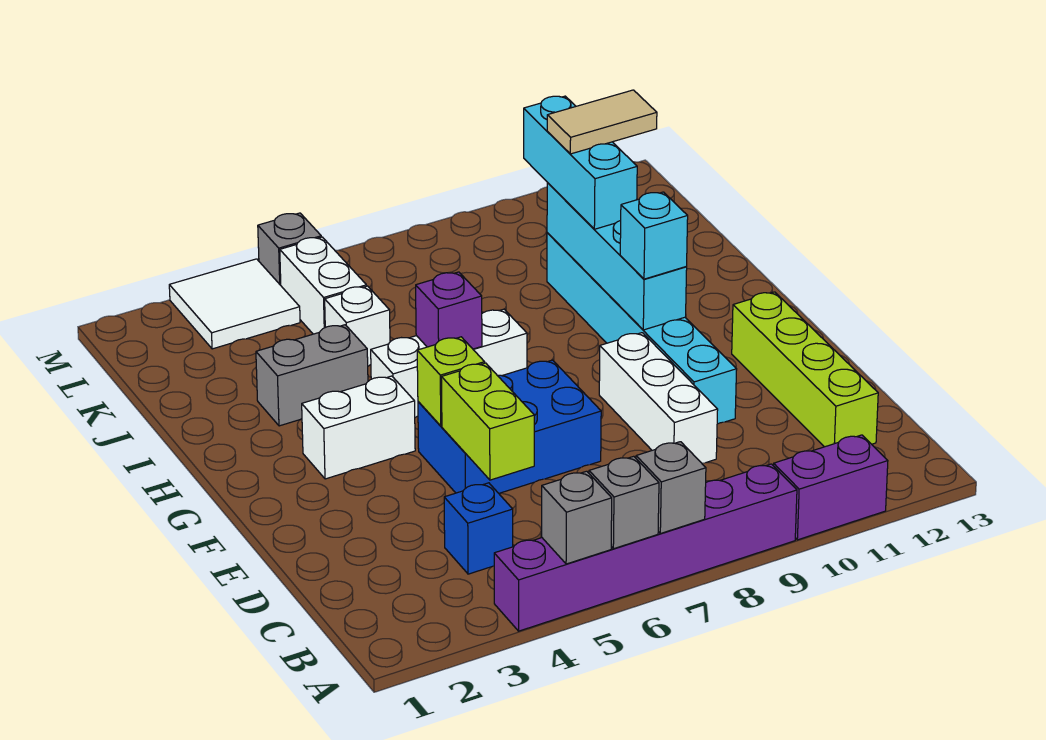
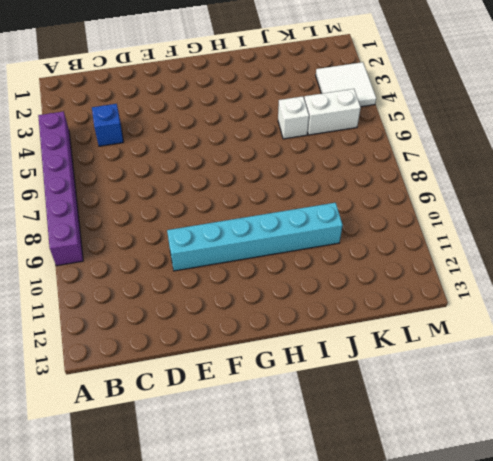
none -> purple 1x2 brick [774,435,888,540]
none -> lime 1x4 brick [732,292,878,447]
none -> white 1x3 brick [599,333,718,463]

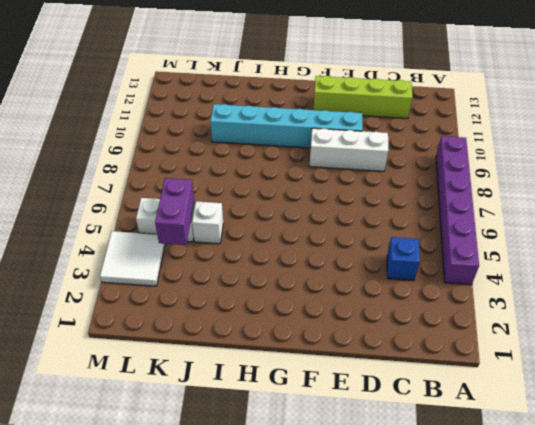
purple 1x2 brick [155,178,194,245] -> purple 1x2 brick moved to [774,435,888,540]
none -> blue 2x3 brick [418,360,601,493]
none -> white 1x2 brick [302,376,415,479]
none -> white 1x3 brick [371,309,527,417]

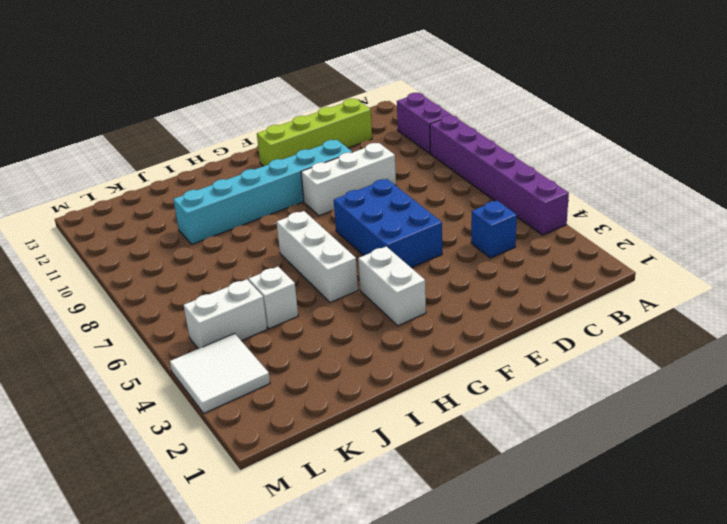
none -> grey 1x2 brick [256,325,368,426]
none -> grey 1x1 brick [258,213,321,285]
none -> grey 1x1 brick [542,471,612,564]

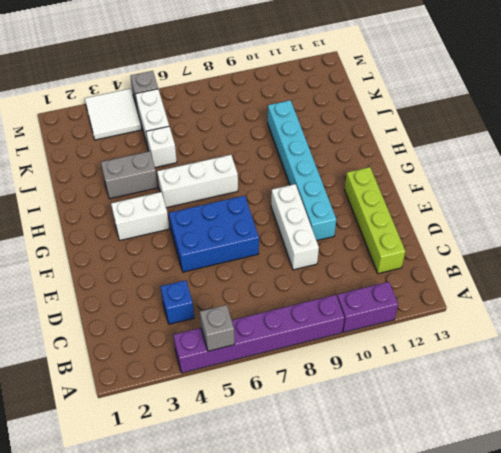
none -> grey 1x1 brick [589,456,659,549]
none -> grey 1x1 brick [636,442,706,534]
none -> lime 1x2 brick [441,363,534,480]

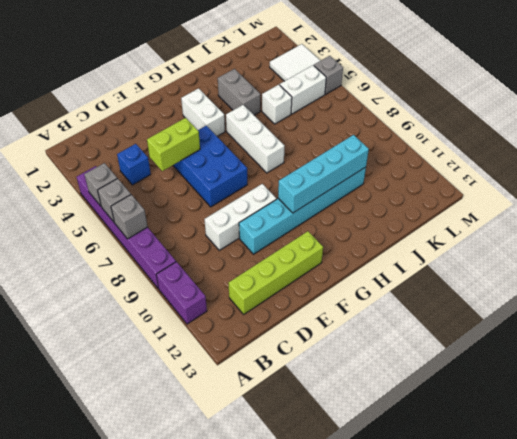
none -> lime 1x1 brick [417,337,485,426]
none -> purple 1x1 brick [416,272,482,349]
none -> cyan 1x1 brick [620,192,688,279]

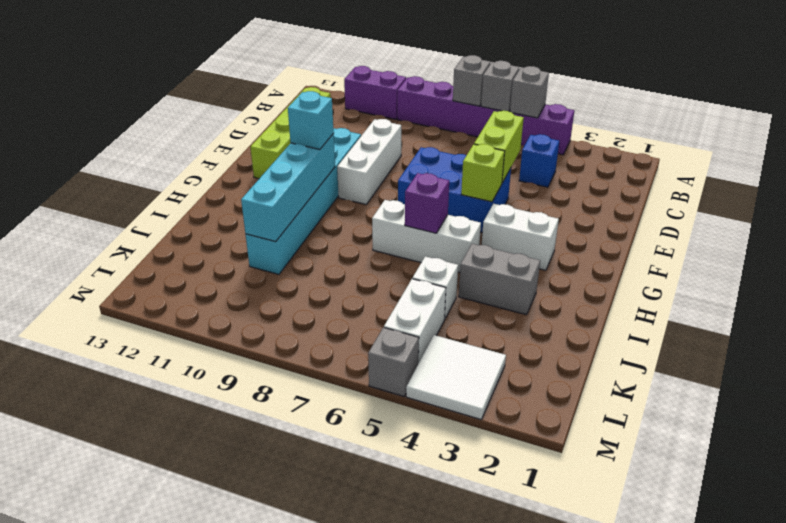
none -> cyan 1x3 brick [524,96,637,229]
none -> tan 1x2 tile [547,90,657,154]

